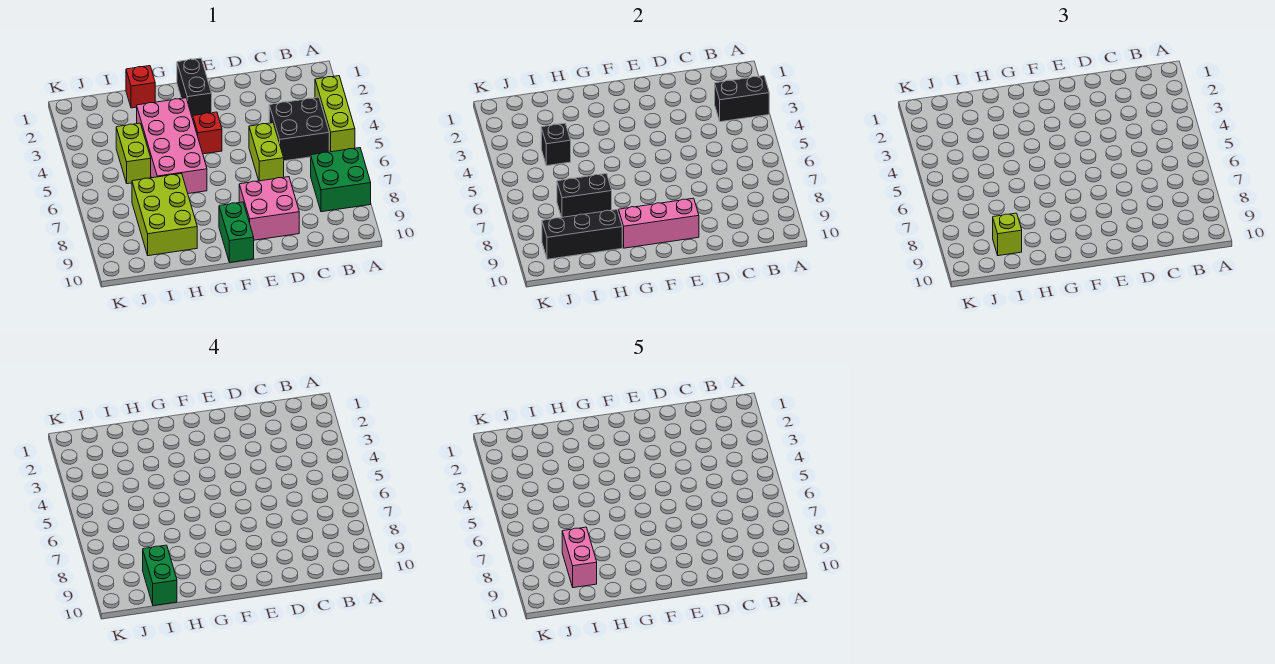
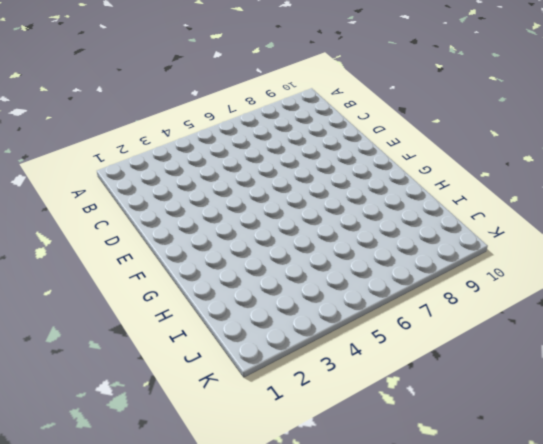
none -> lime 1x3 brick [315,76,355,152]
none -> green 2x2 brick [311,148,371,212]
none -> black 2x2 brick [269,97,329,161]

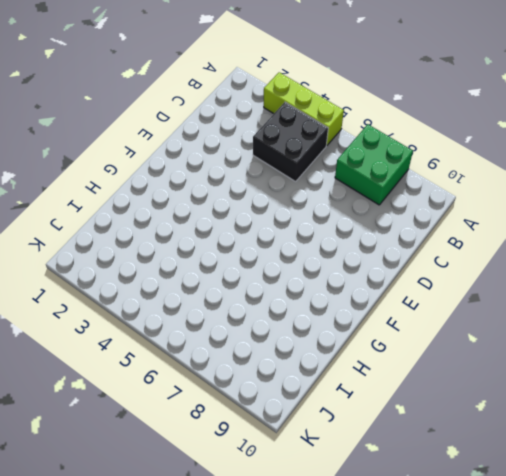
none -> lime 1x2 brick [249,123,284,181]
none -> pink 2x2 brick [239,177,299,240]
none -> black 1x2 brick [177,58,212,118]

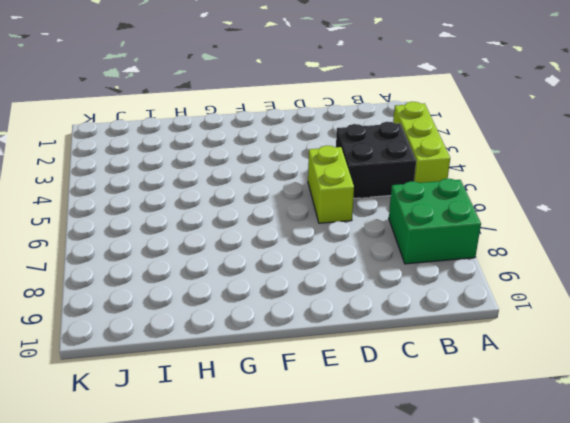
none -> pink 2x2 brick [239,177,299,240]
none -> black 1x2 brick [177,58,212,118]
none -> red 1x1 brick [193,112,222,154]

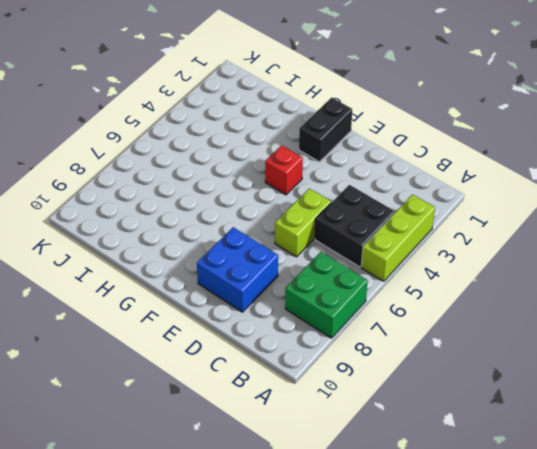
blue 2x2 brick [197,227,278,312] -> pink 2x2 brick [239,177,299,240]
none -> green 1x2 brick [219,202,254,262]
none -> pink 2x4 brick [137,98,207,194]
none -> red 1x1 brick [126,66,155,108]

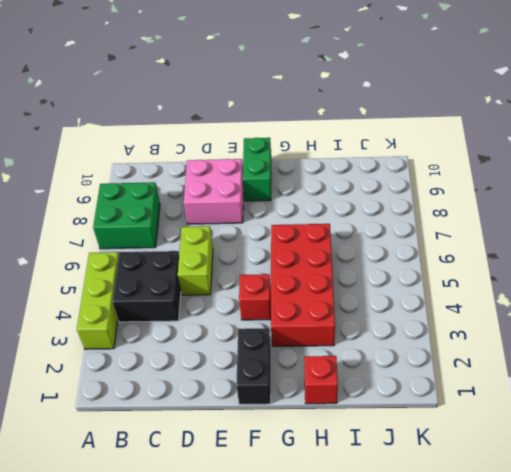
red 2x4 brick [271,224,335,346] -> pink 2x4 brick [137,98,207,194]
none -> lime 2x3 brick [132,174,197,256]
none -> lime 1x2 brick [116,123,151,184]
none -> black 1x2 brick [715,76,769,122]

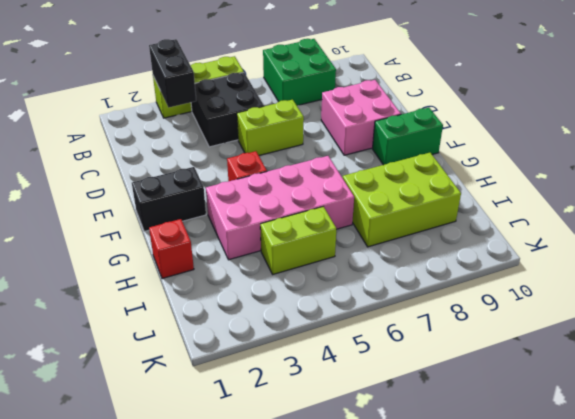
none -> pink 1x3 brick [619,198,699,248]
none -> black 1x2 brick [557,174,612,218]
none -> black 1x3 brick [542,210,622,259]

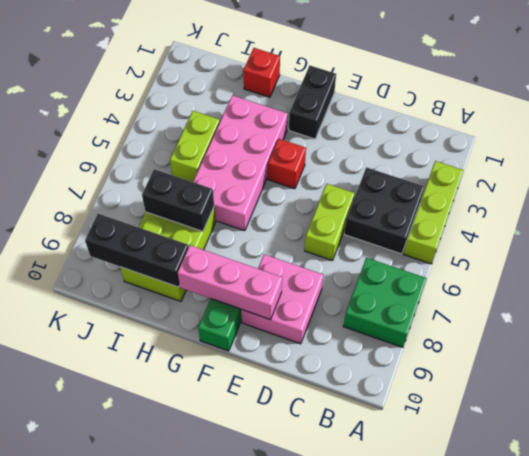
none -> black 1x2 brick [715,76,769,122]
none -> black 1x1 brick [541,123,571,166]
none -> lime 1x1 brick [993,213,1022,256]

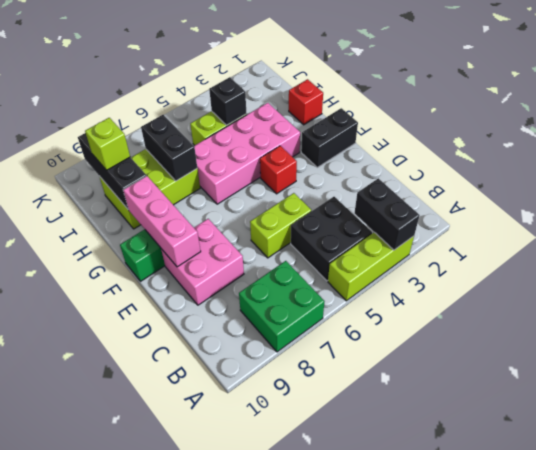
none -> green 1x2 brick [143,545,177,606]
none -> pink 1x2 brick [562,527,597,588]

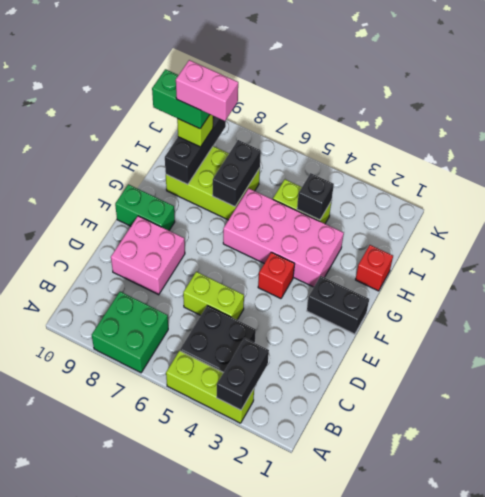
none -> pink 1x3 brick [619,198,699,248]

